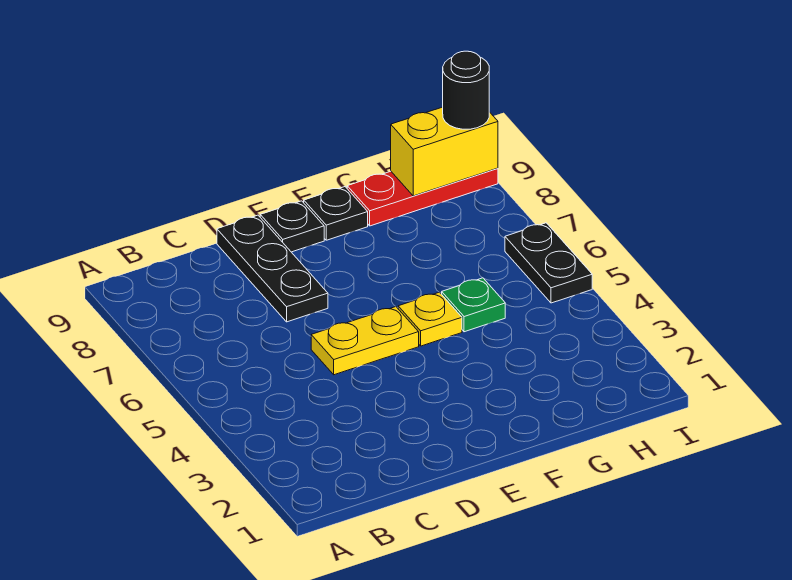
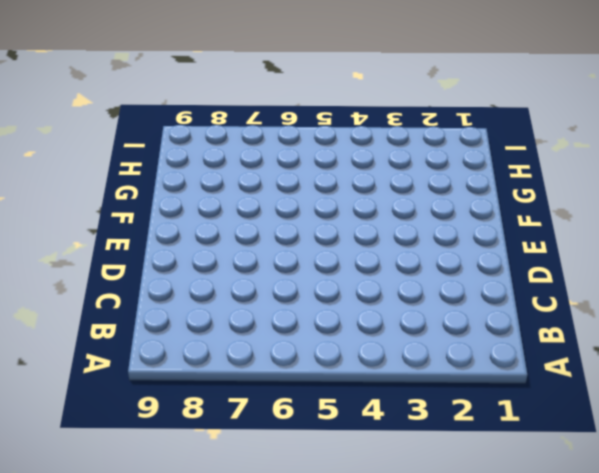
none -> yellow 1x2 plate [311,307,419,375]
none -> black 1x3 plate [217,215,328,322]

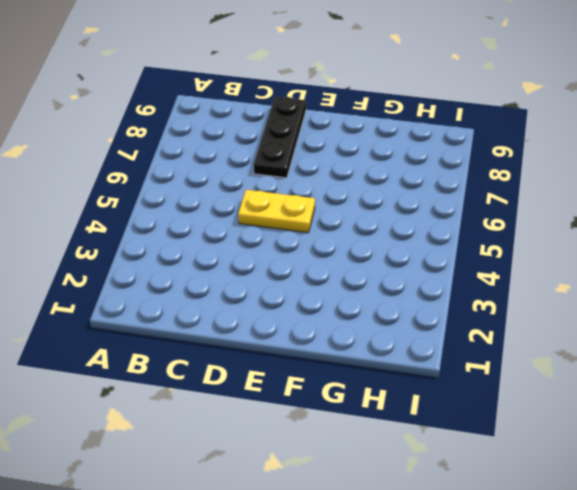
none -> black 1x1 plate [260,201,324,252]
none -> yellow 1x1 plate [398,292,462,346]

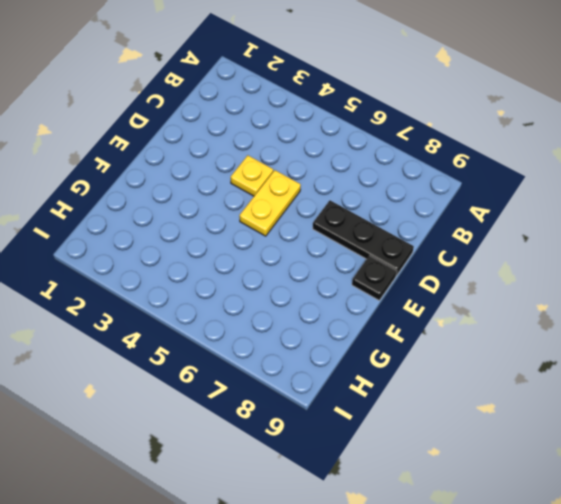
yellow 1x1 plate [231,155,273,196] -> yellow 1x1 plate moved to [398,292,462,346]
none -> black 1x1 plate [304,187,368,240]
none -> green 1x1 plate [442,278,505,332]

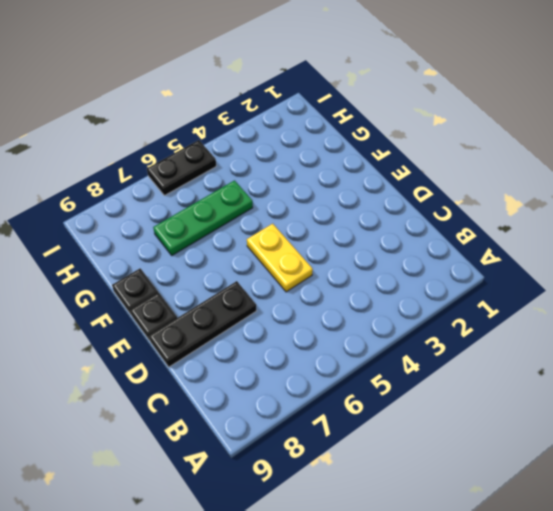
green 1x3 plate [153,180,253,255] -> green 1x1 plate [442,278,505,332]
none -> yellow 1x1 plate [398,292,462,346]
none -> red 1x3 plate [347,168,498,226]

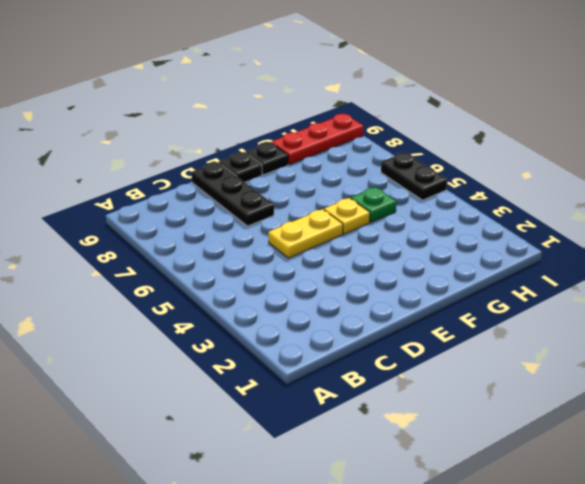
none -> yellow 1x2 brick [391,107,498,196]
none -> black 1x1 round brick [443,51,489,129]

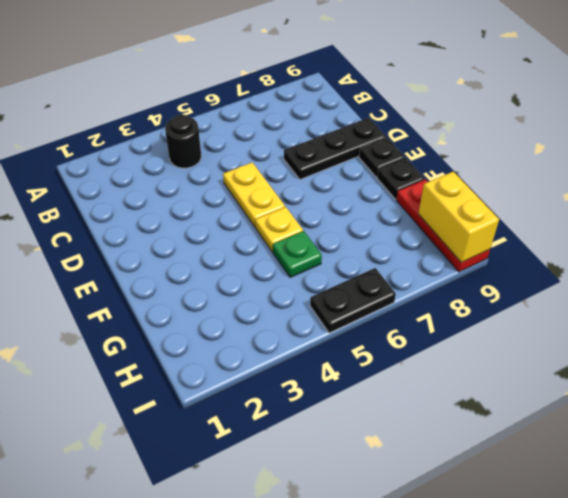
black 1x1 round brick [165,115,201,168] -> black 1x1 round brick moved to [443,51,489,129]

